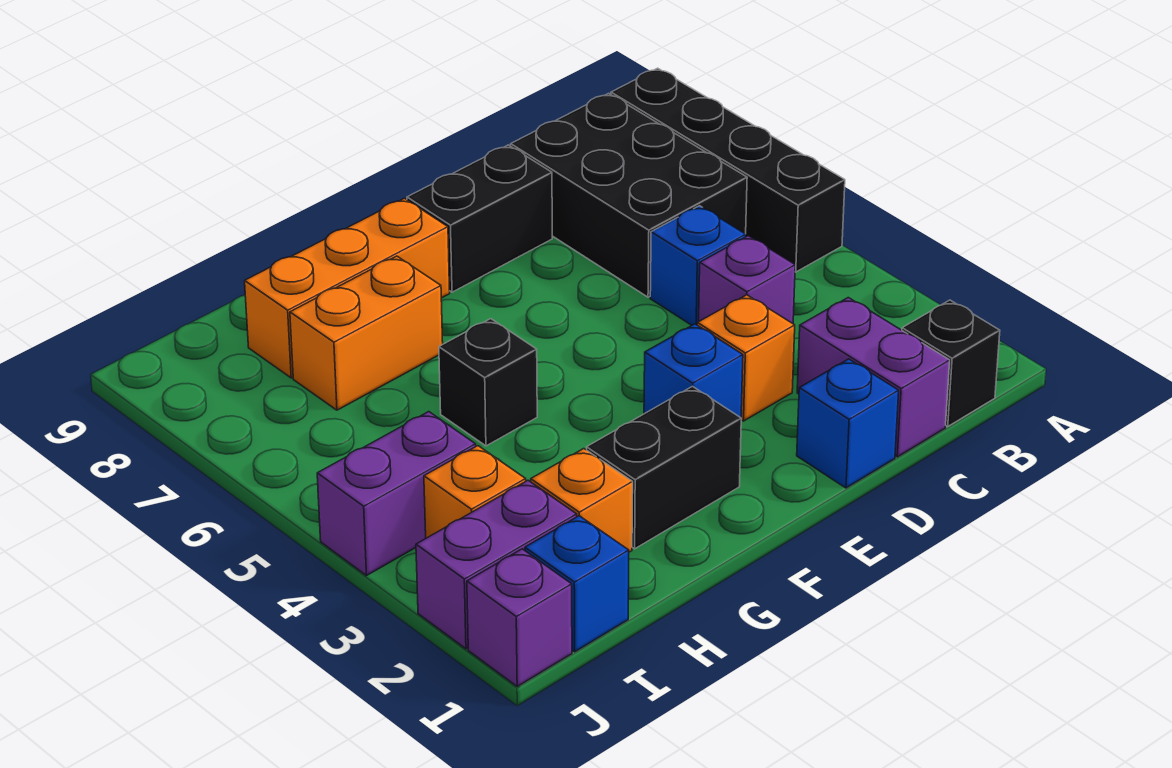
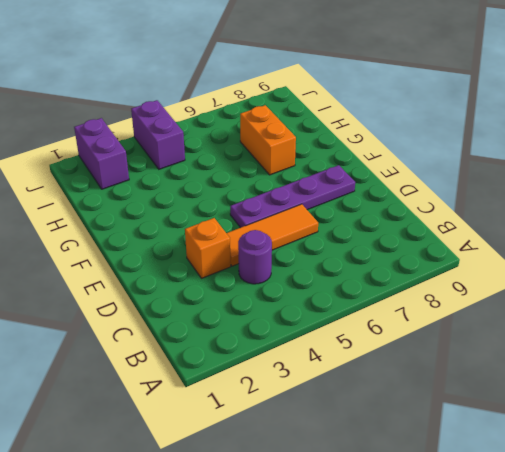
purple 1x1 round brick [238,230,272,284] -> purple 1x1 brick [699,236,795,323]
orange 1x3 tile [227,204,318,266] -> none
purple 1x4 plate [230,165,355,228] -> black 1x2 brick [407,145,552,292]
none -> black 1x4 brick [611,68,845,272]
none -> black 1x1 brick [902,300,1000,426]
none -> black 2x3 brick [511,93,747,297]

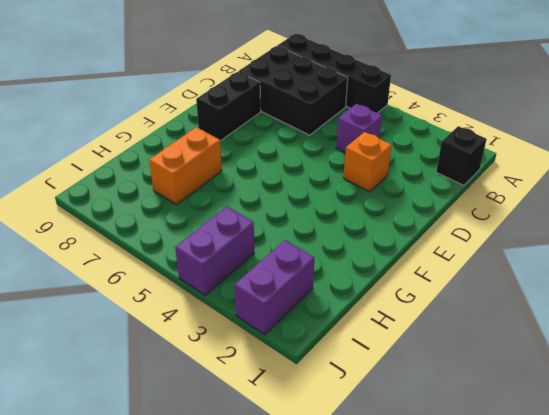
none -> purple 1x2 brick [797,298,950,457]
none -> blue 1x1 brick [650,206,746,325]
none -> blue 1x1 brick [797,359,899,488]

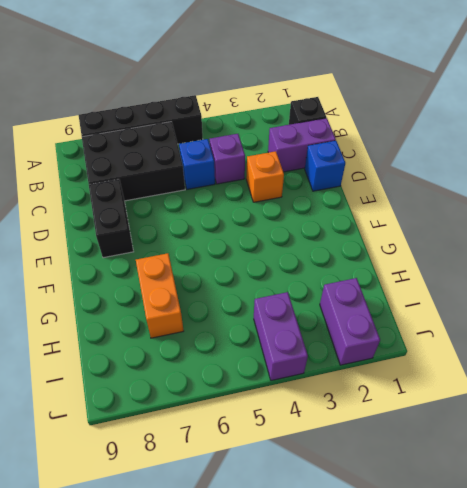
none -> blue 1x1 brick [644,324,743,418]
none -> black 1x2 brick [587,386,741,549]
none -> orange 1x3 brick [245,198,450,378]

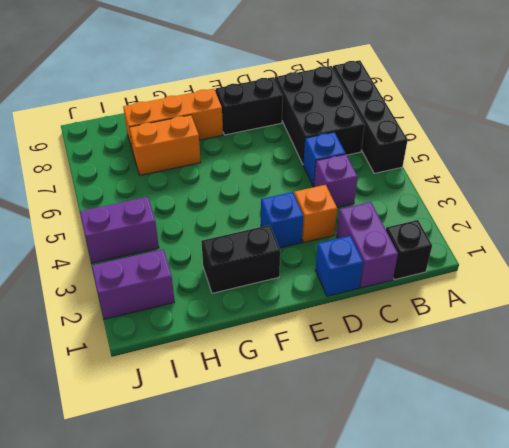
none -> black 1x1 brick [439,319,537,446]
none -> orange 1x1 brick [531,449,633,552]
none -> blue 1x1 brick [525,516,629,652]

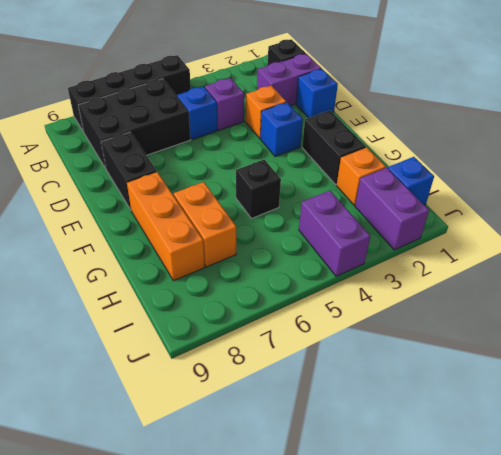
none -> orange 1x1 brick [424,446,526,538]
none -> purple 1x1 brick [467,549,572,686]

